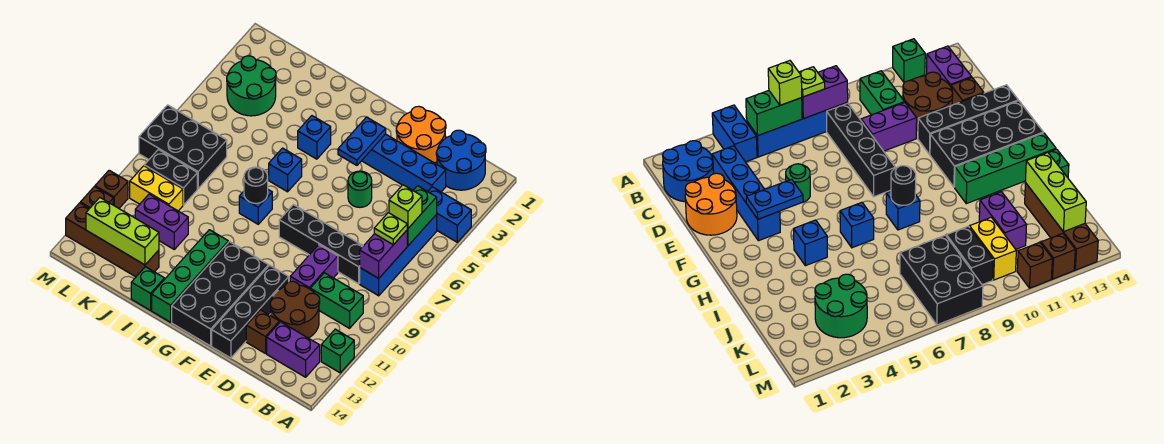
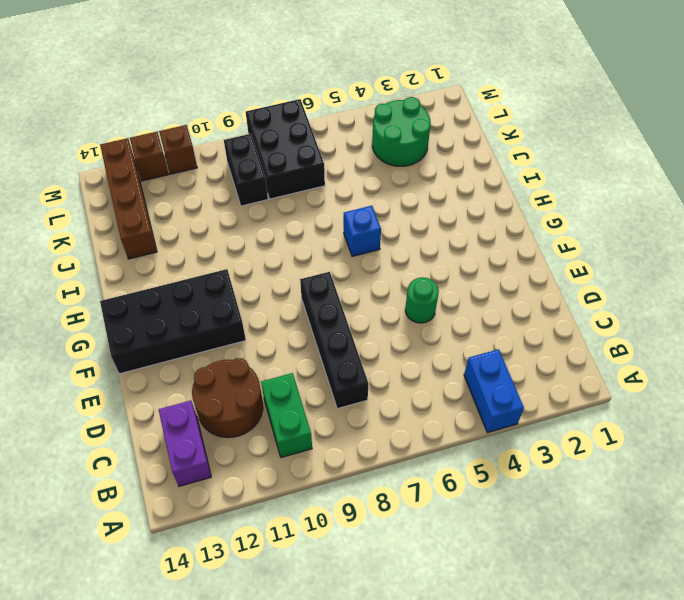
none -> green 1x1 brick [321,329,354,373]
none -> blue 2x2 round brick [436,130,486,190]
none -> blue 1x4 brick [360,214,437,296]
none -> blue 1x4 brick [362,134,446,192]

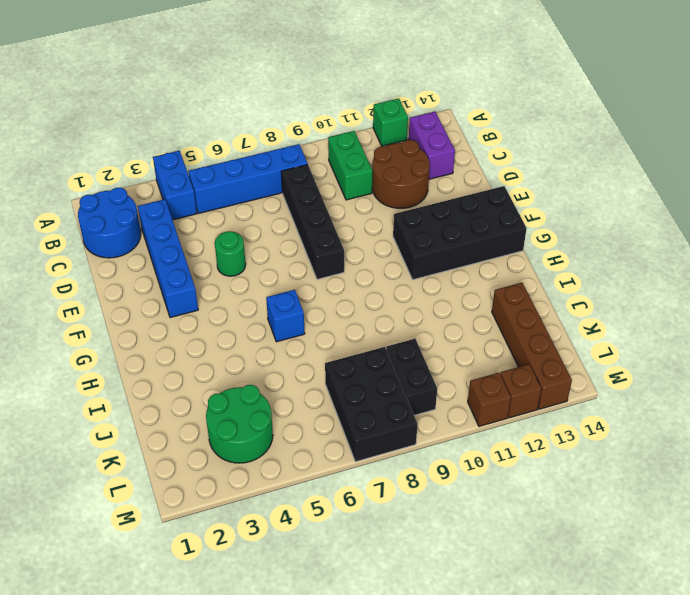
none -> orange 2x2 round brick [396,106,446,163]
none -> purple 1x2 brick [290,245,338,289]
none -> brown 1x1 brick [246,310,279,354]
none -> black 1x4 brick [212,265,289,358]

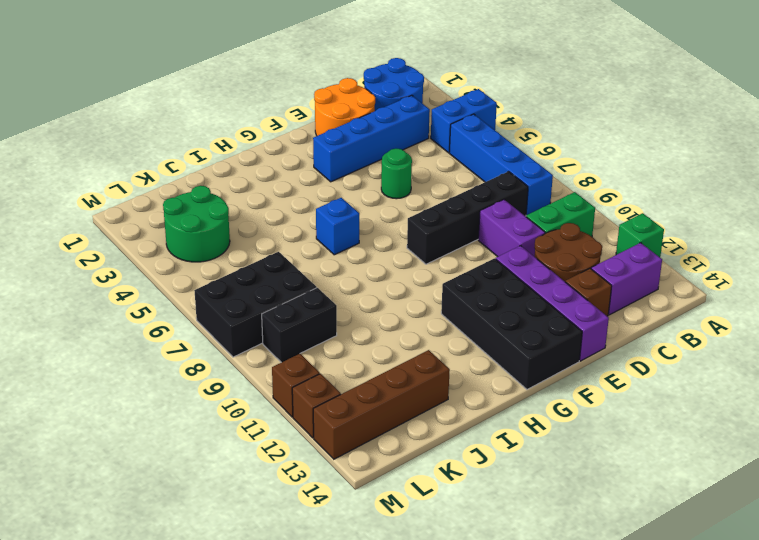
purple 1x4 brick [496,246,609,361] -> black 1x4 brick [212,265,289,358]
none -> blue 1x1 brick [298,116,331,159]
none -> blue 1x1 brick [239,190,272,224]
none -> green 1x4 brick [152,230,228,322]
none -> green 1x1 brick [131,267,164,310]

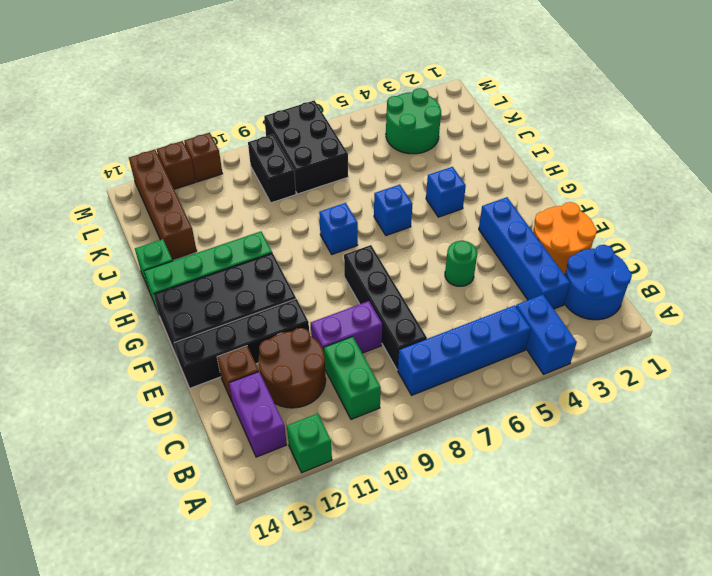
none -> purple 1x2 brick [135,194,188,249]
none -> yellow 1x2 brick [130,166,183,211]
none -> green 1x2 brick [407,186,437,246]
none -> purple 1x2 brick [360,230,407,278]

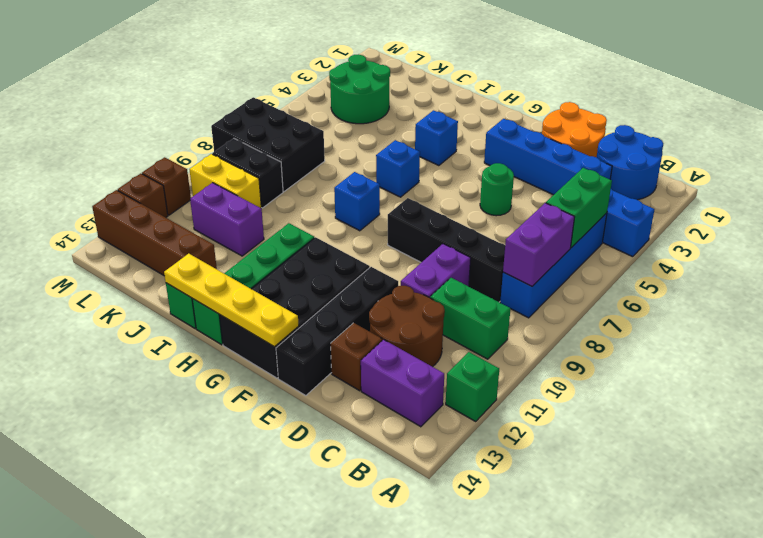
yellow 1x4 plate [164,253,299,347] -> none
none -> blue 1x2 plate [338,117,386,165]
none -> black 1x1 round brick [244,167,268,203]
none -> lime 1x3 brick [86,198,159,265]
none -> lime 1x1 brick [389,185,422,228]

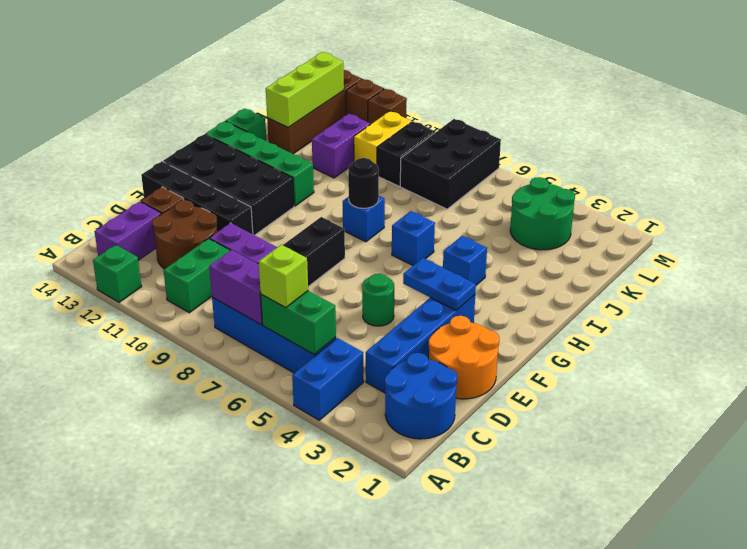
none -> lime 1x1 plate [374,213,407,245]

